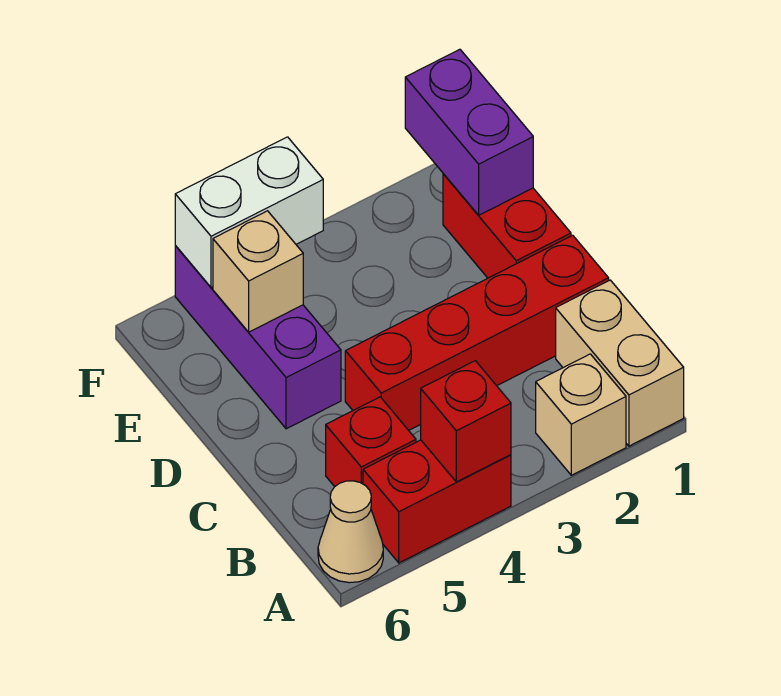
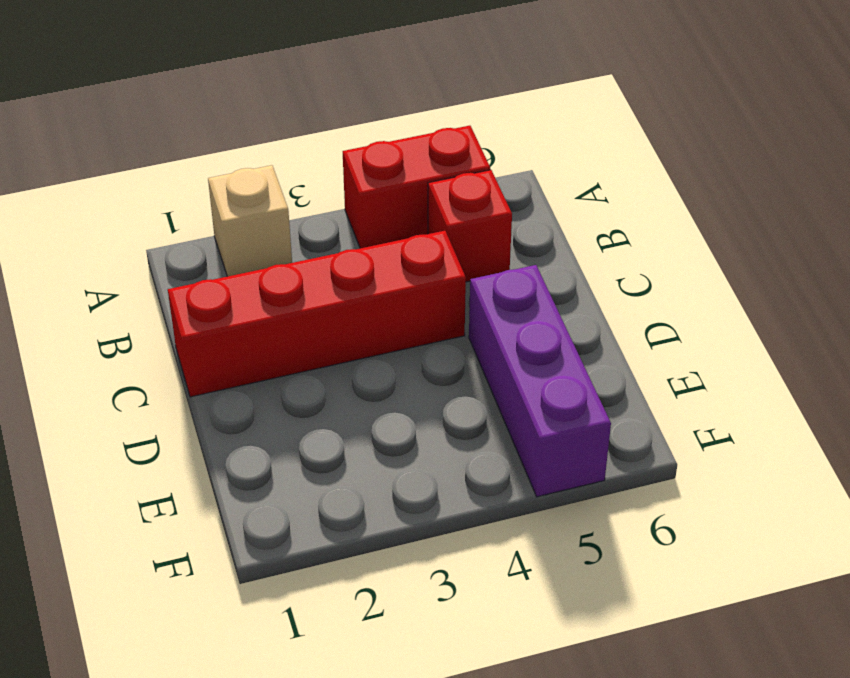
none -> tan 1x2 brick [556,280,684,446]
none -> tan 1x1 cone [318,481,383,583]
none -> red 1x2 brick [443,174,571,278]

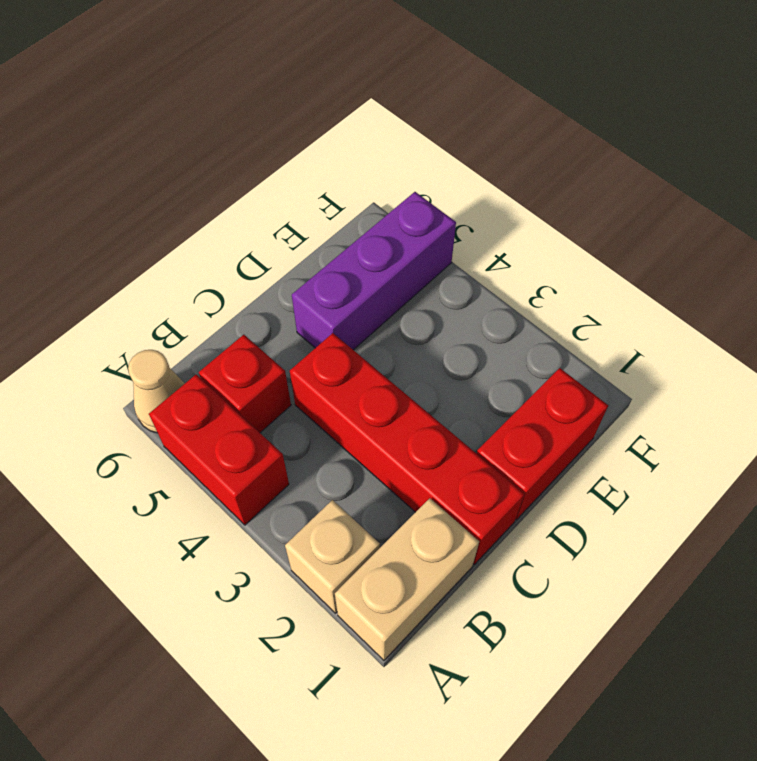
none -> red 1x1 brick [421,361,511,482]
none -> purple 1x2 brick [405,49,533,215]
none -> tan 1x1 brick [213,211,303,332]

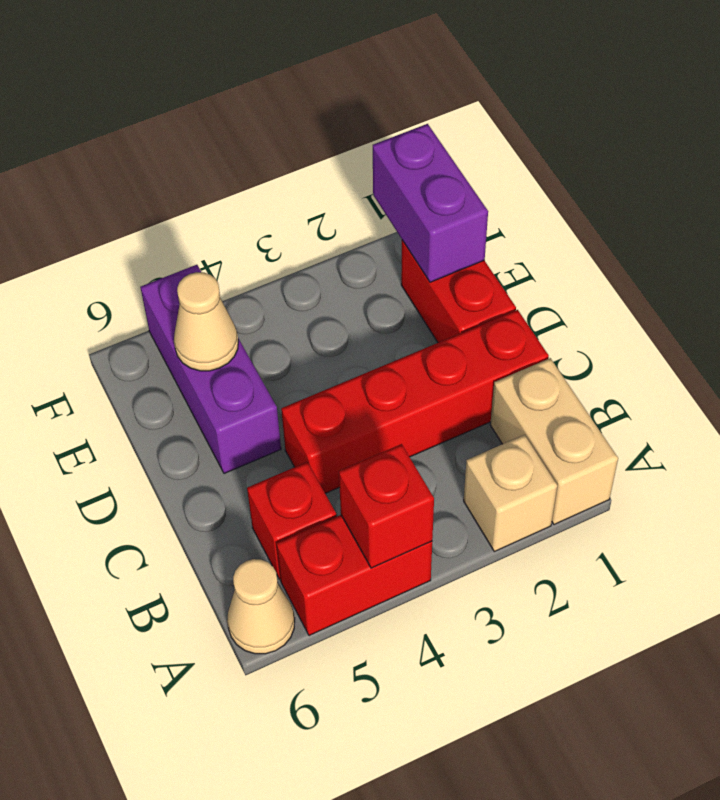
tan 1x1 cone [174,272,238,371] -> tan 1x1 brick [213,211,303,332]
none -> white 1x2 brick [175,137,323,287]

